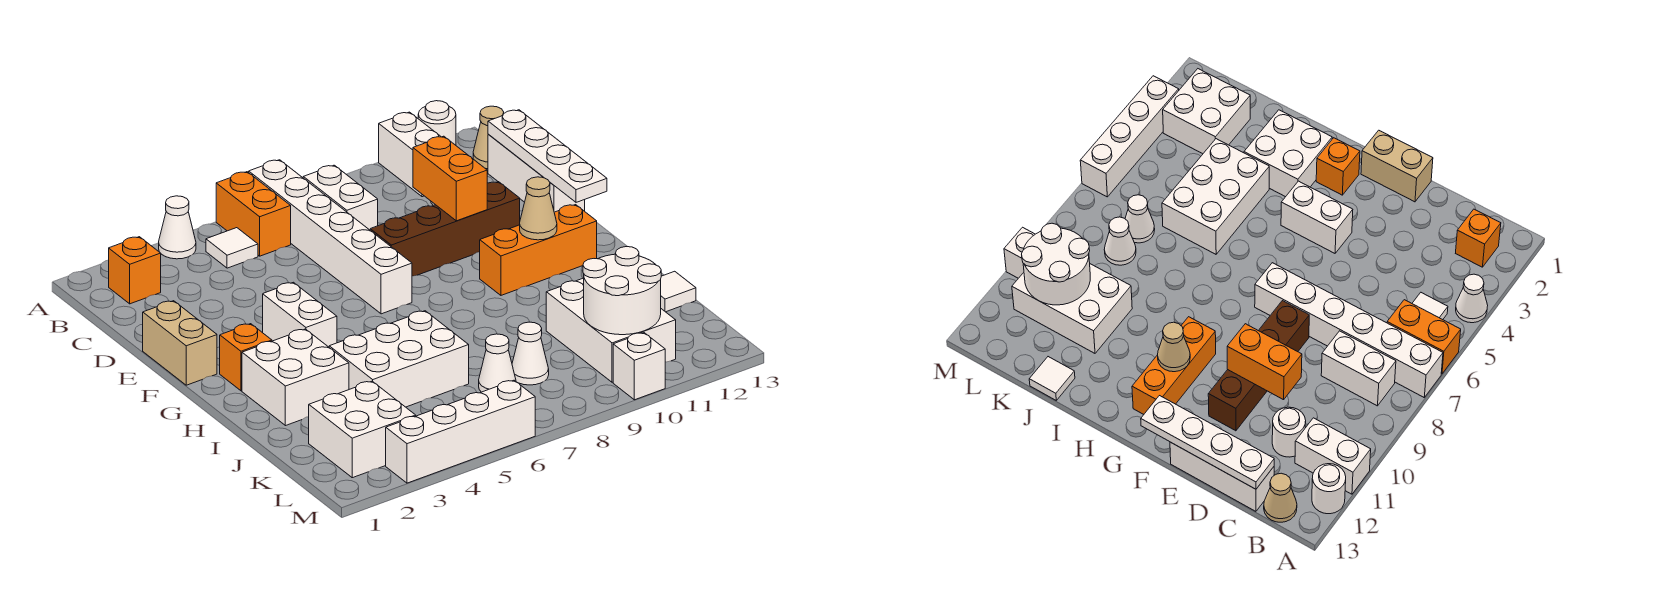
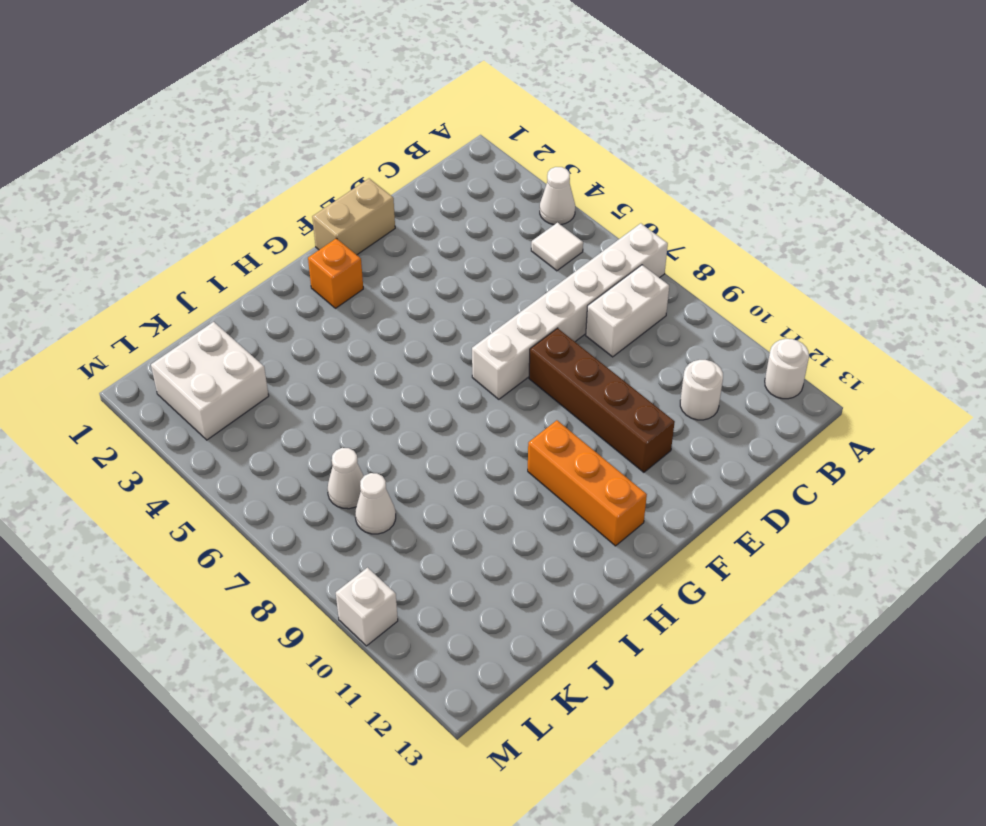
none -> orange 1x2 brick [216,172,291,256]
none -> white 1x2 brick [379,112,441,197]
none -> orange 1x1 brick [109,237,161,304]

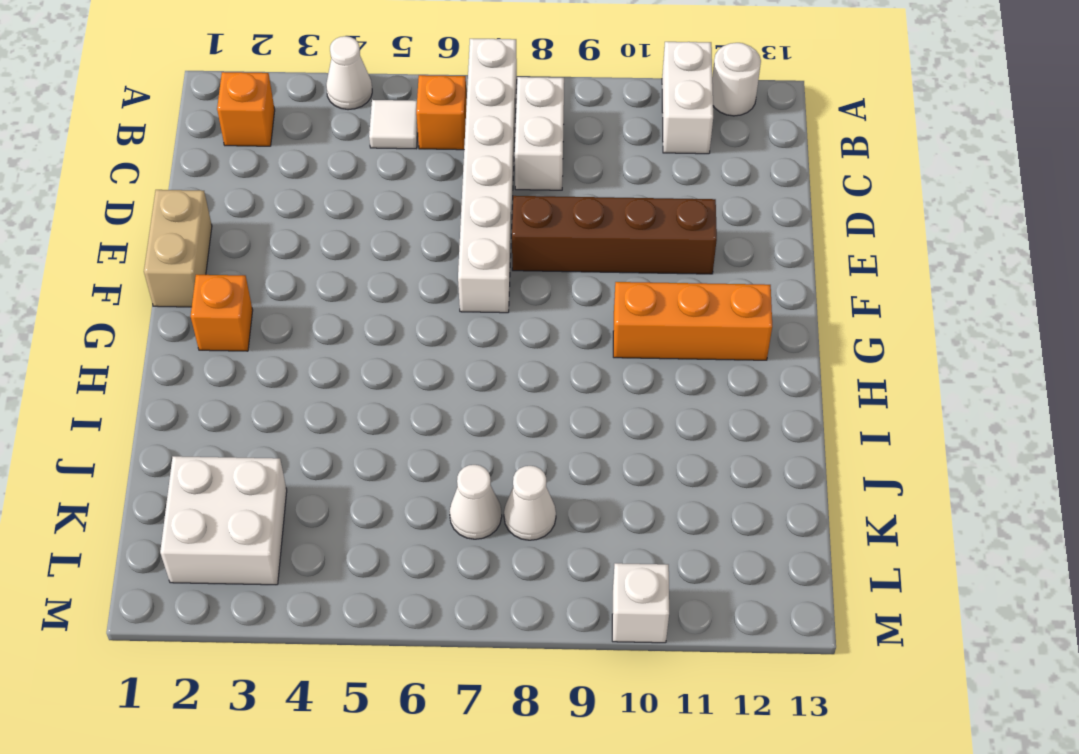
orange 1x1 brick [416,75,467,150] -> orange 1x2 brick [216,172,291,256]
none -> tan 1x1 cone [473,106,504,169]
none -> white 1x1 round brick [1272,407,1306,457]
none -> white 1x3 brick [488,134,585,212]

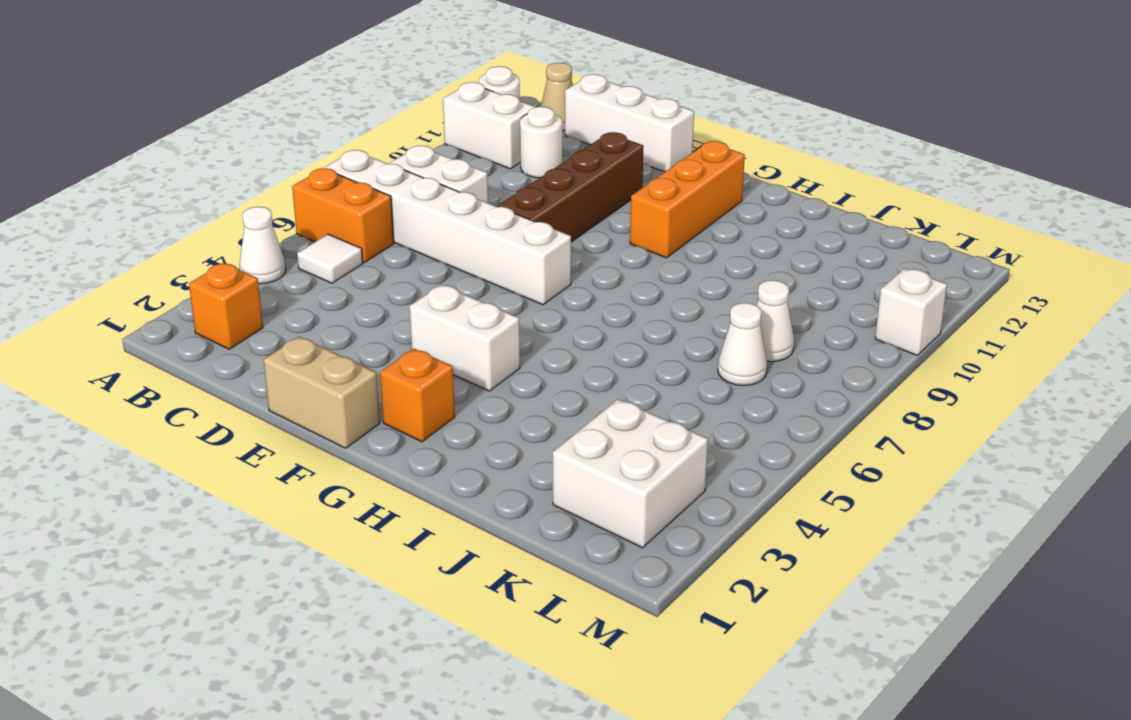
none -> white 2x2 brick [242,329,349,426]
none -> white 2x3 brick [329,311,469,407]
none -> white 2x3 brick [546,278,676,382]

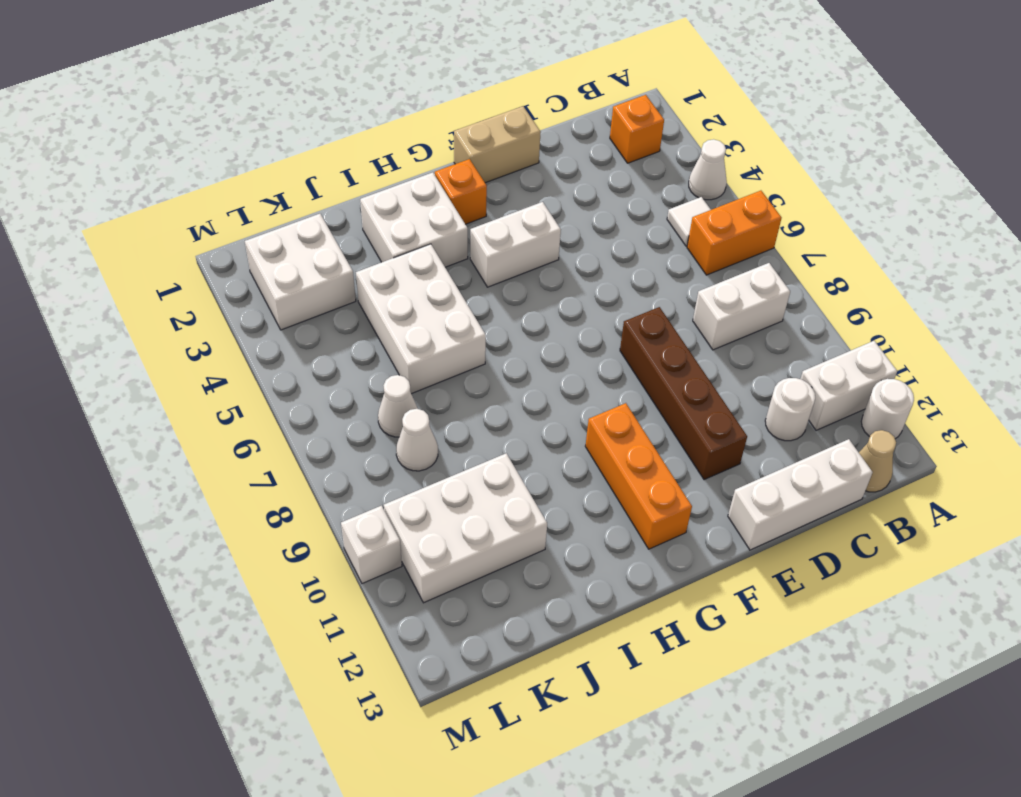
none -> white 1x6 brick [249,160,412,314]
none -> white 1x1 tile [661,271,696,312]
none -> white 1x4 brick [386,380,535,483]

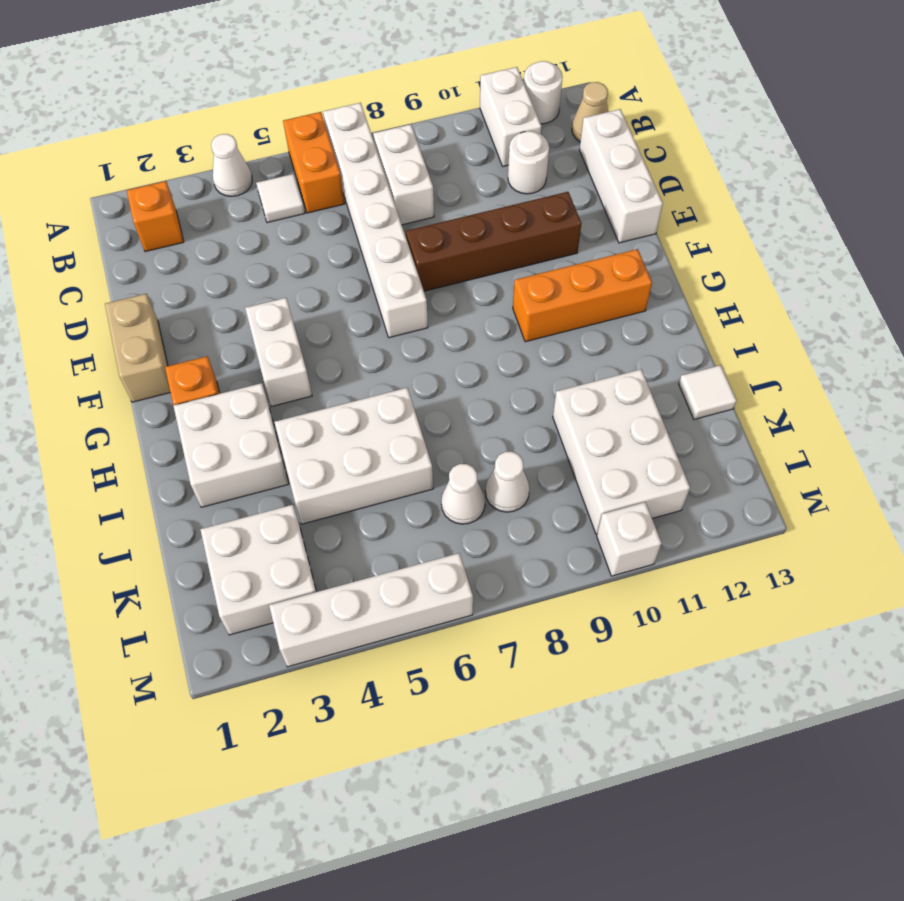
none -> white 1x4 plate [488,110,607,202]
none -> orange 1x2 brick [413,136,487,221]
none -> tan 1x1 cone [520,177,557,240]

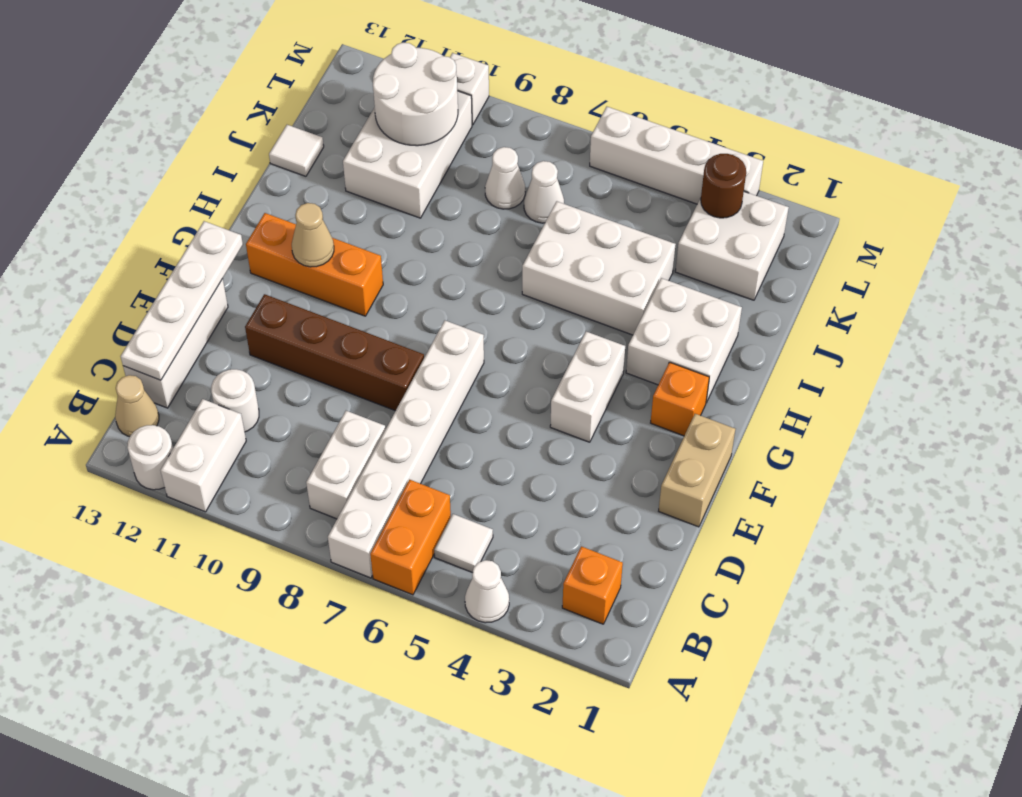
brown 1x1 round brick [701,154,746,218] -> none
none -> orange 1x2 brick [413,136,487,221]

